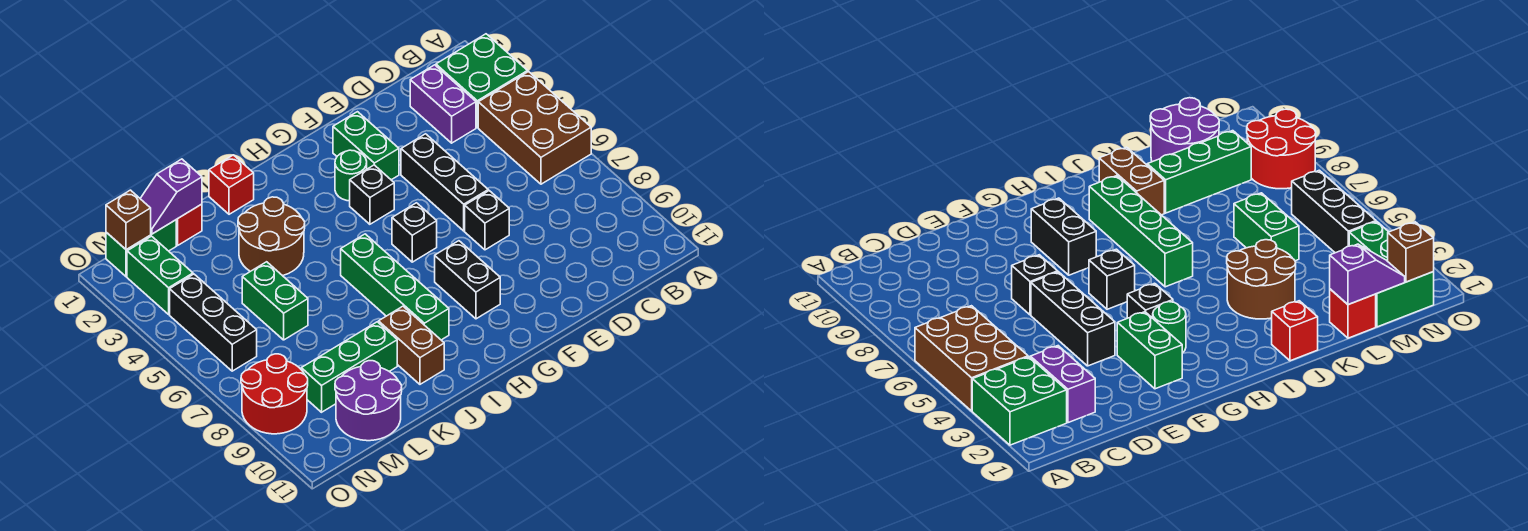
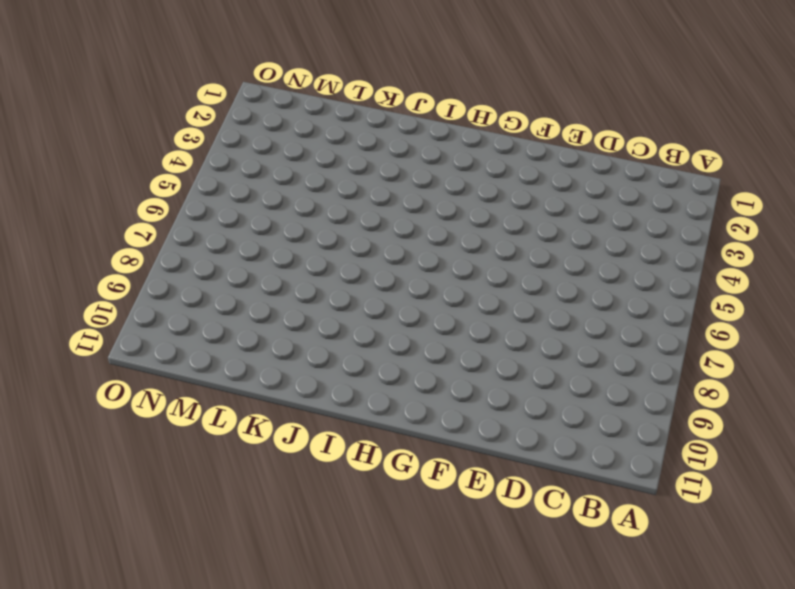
none -> green 2x2 brick [436,34,528,127]
none -> brown 2x3 brick [478,72,591,184]
none -> purple 1x2 brick [410,65,476,143]

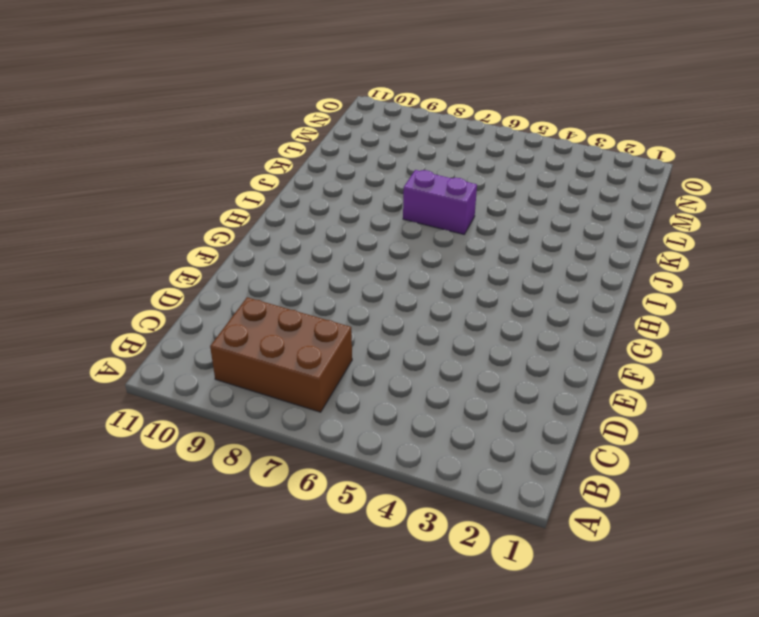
brown 2x3 brick [210,297,352,412] -> brown 2x3 brick moved to [478,72,591,184]
purple 1x2 brick [403,170,477,234] -> purple 1x2 brick moved to [410,65,476,143]
none -> green 2x2 brick [436,34,528,127]
none -> black 1x3 brick [401,134,488,231]
none -> black 1x1 brick [465,191,509,250]

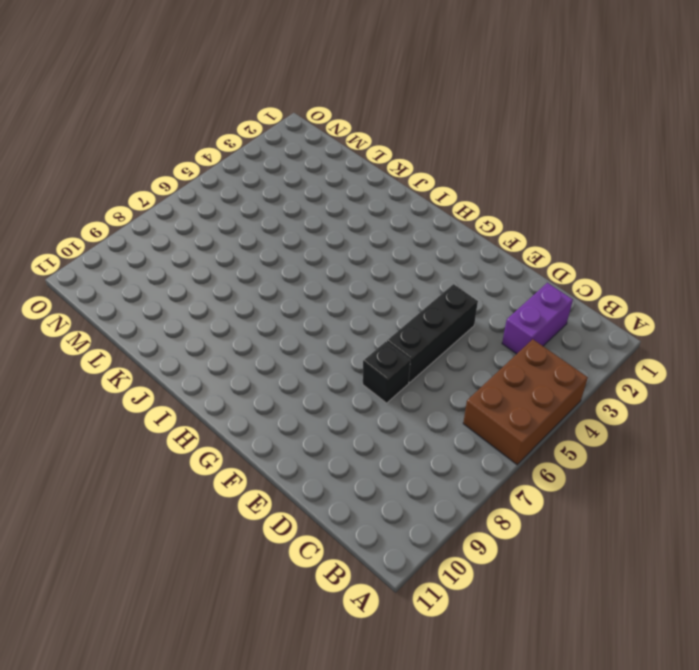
none -> green 2x2 brick [436,34,528,127]
none -> green 1x2 brick [333,112,399,180]
none -> green 1x1 round brick [335,150,367,201]

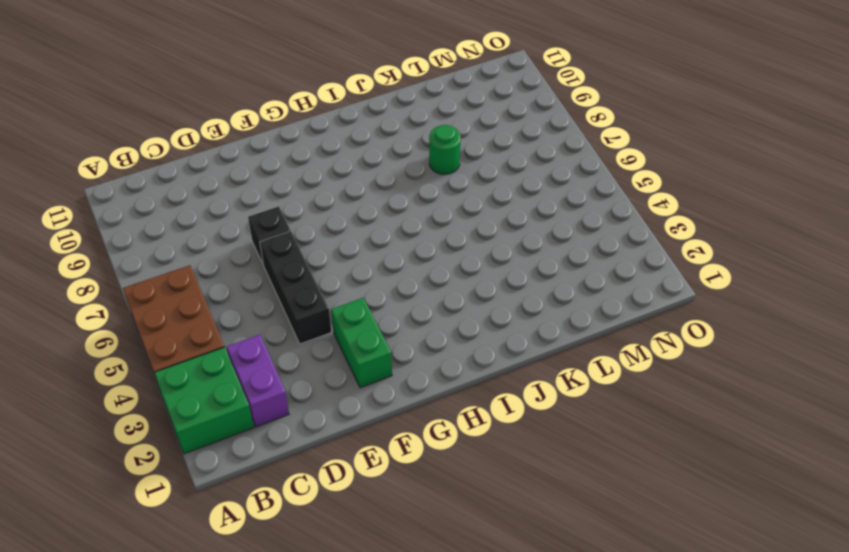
green 1x1 round brick [429,125,461,174] -> green 1x1 round brick moved to [335,150,367,201]
none -> black 1x1 brick [350,165,394,224]
none -> black 1x1 brick [392,203,437,262]
none -> black 1x2 brick [435,241,500,319]

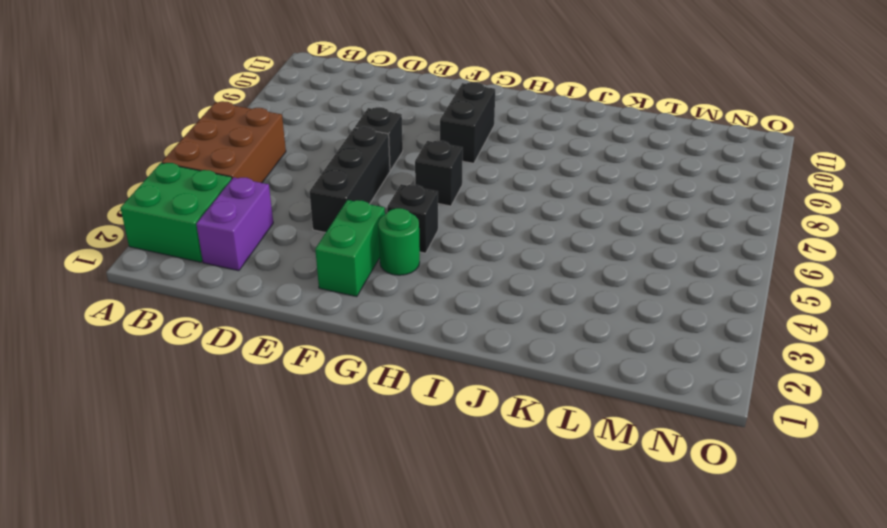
none -> green 1x4 brick [341,234,449,340]
none -> red 1x1 brick [209,155,254,214]
none -> brown 2x2 round brick [238,197,305,276]

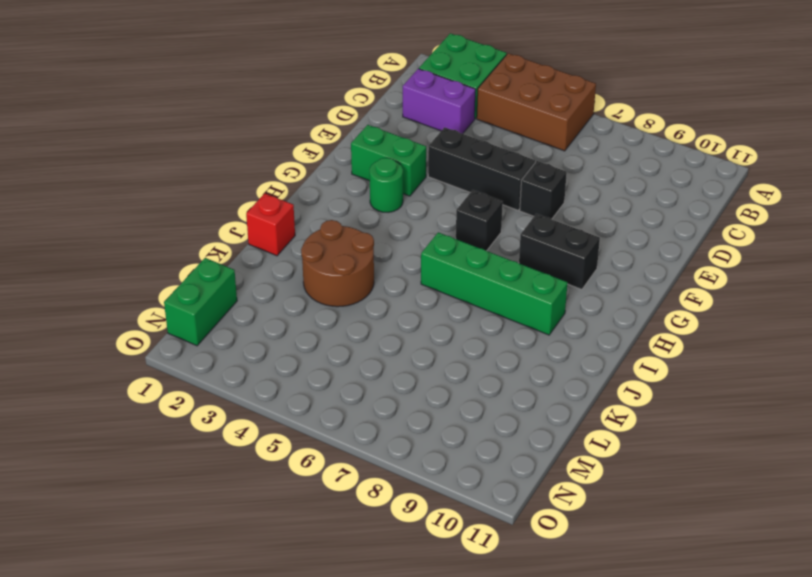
none -> black 1x1 brick [350,165,394,224]
none -> brown 1x2 brick [379,306,444,384]
none -> green 1x3 brick [301,322,397,412]

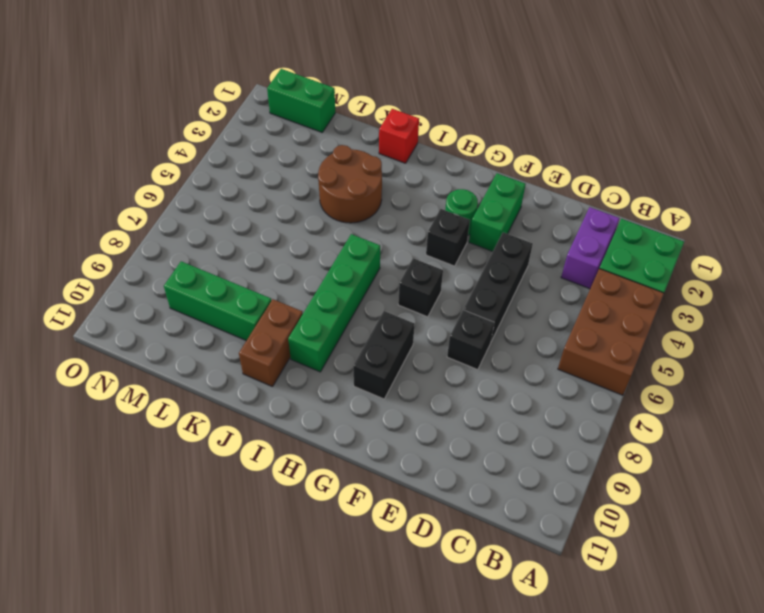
none -> red 1x1 brick [176,204,202,245]
none -> green 1x2 brick [242,262,308,340]
none -> purple 2x2 round brick [335,361,402,441]

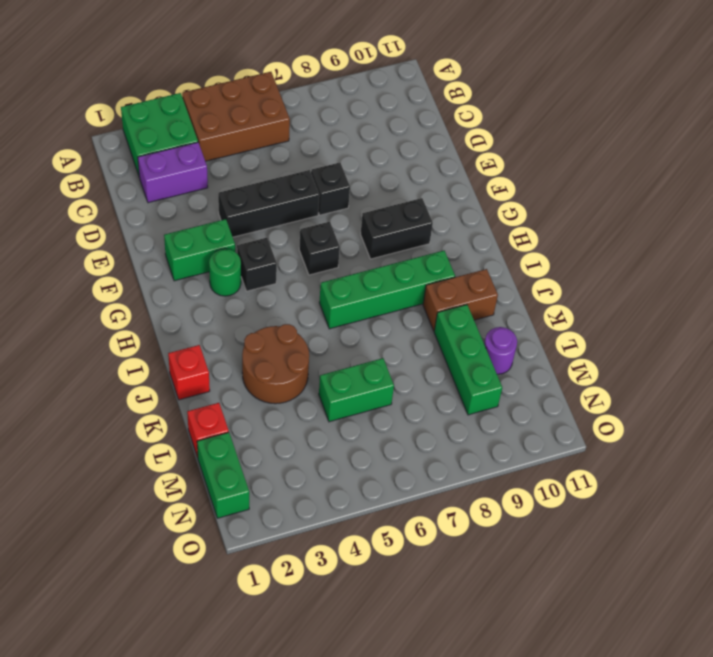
purple 1x1 round brick [484,327,517,374] -> purple 2x2 round brick [335,361,402,441]
none -> green 1x2 brick [127,236,193,314]
none -> black 1x3 brick [170,274,257,371]
none -> red 2x2 round brick [241,354,308,434]

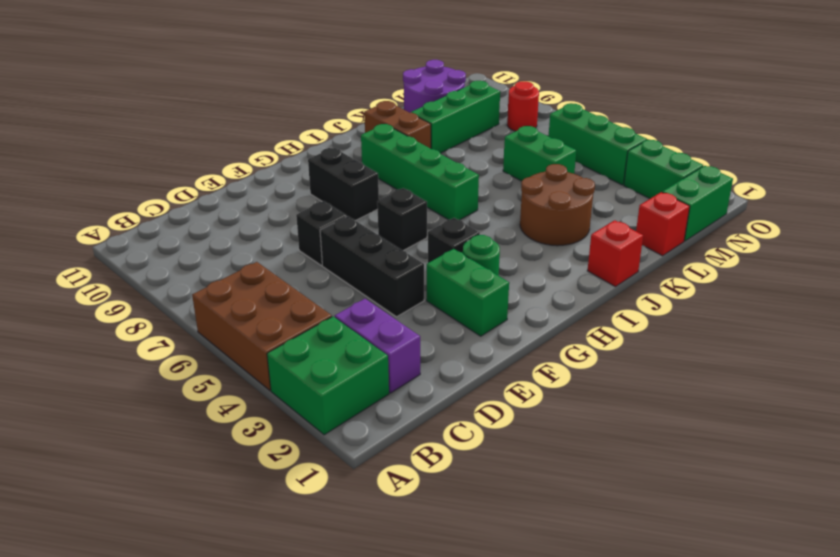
green 1x3 brick [549,103,647,185] -> black 1x3 brick [170,274,257,371]
red 1x1 round brick [507,81,539,131] -> red 2x2 round brick [241,354,308,434]
none -> purple 1x2 slope [140,159,202,234]
none -> brown 1x1 brick [106,190,151,250]

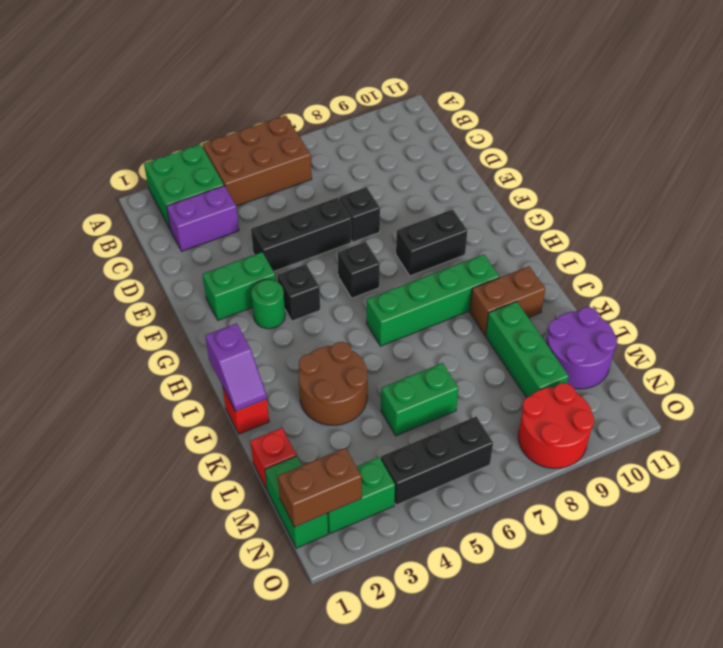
purple 1x2 slope [205,323,267,411] -> purple 1x2 slope moved to [140,159,202,234]
brown 1x2 brick [278,448,362,527] -> brown 1x1 brick [106,190,151,250]

